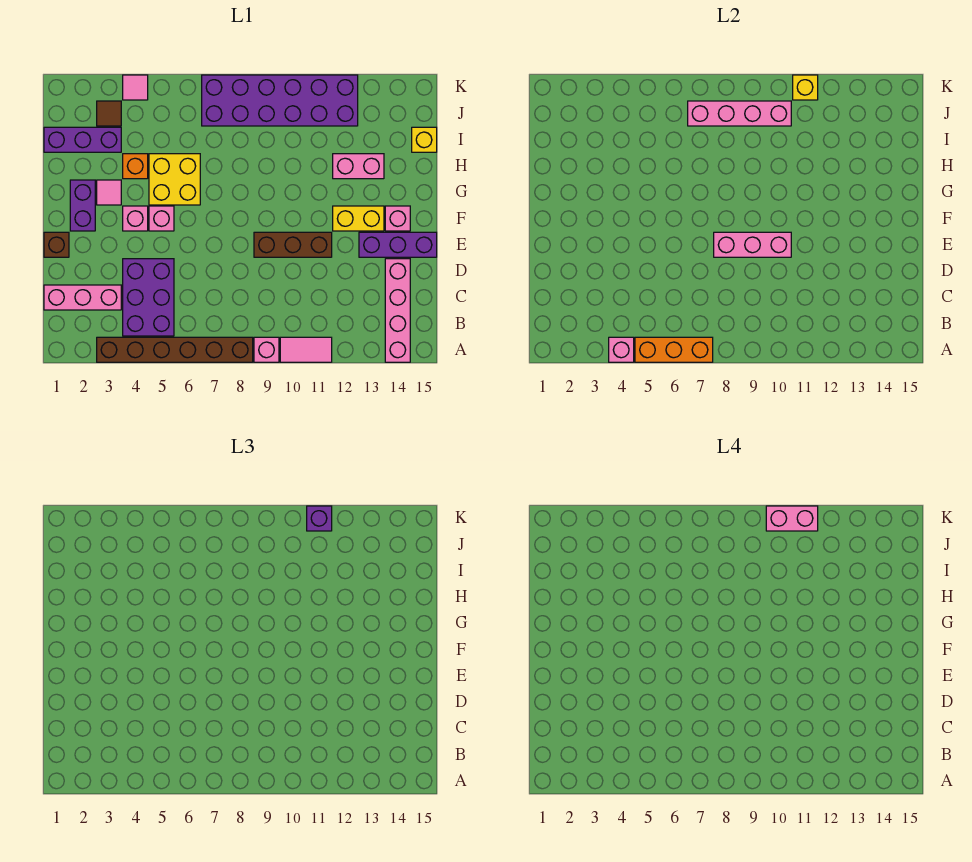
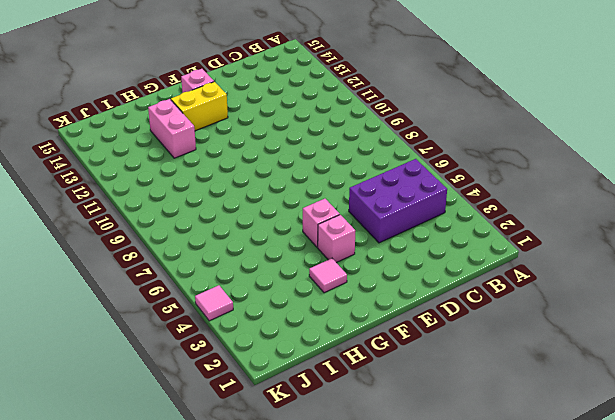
yellow 1x2 brick [171,82,228,131] -> yellow 1x2 brick turned to [333,206,384,231]
none -> brown 1x6 brick [97,337,253,362]
none -> pink 1x1 brick [254,337,279,362]
none -> pink 1x2 tile [280,337,332,362]
none -> pink 1x4 brick [385,259,410,362]

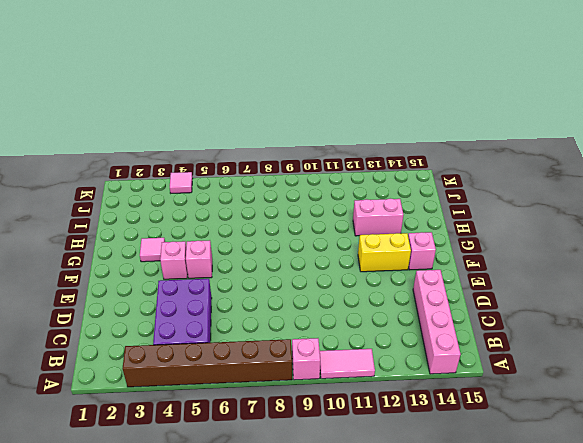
none -> pink 1x3 brick [44,285,121,310]
none -> brown 1x1 brick [44,232,69,257]
none -> brown 1x3 brick [254,232,332,257]
none -> purple 1x3 brick [359,232,437,257]

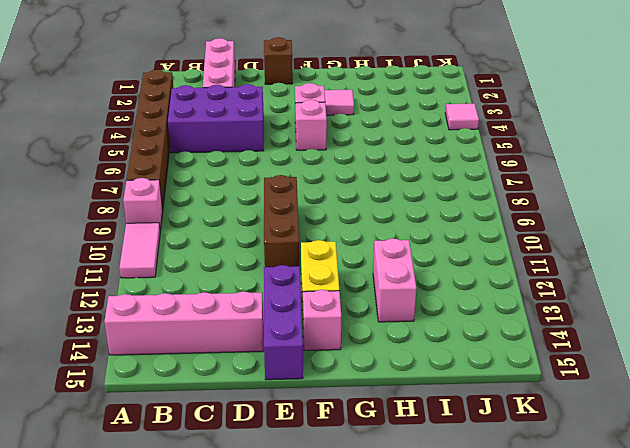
none -> purple 1x2 brick [70,180,95,231]
none -> yellow 2x2 brick [149,154,200,205]
none -> orange 1x1 brick [123,154,148,179]
none -> purple 1x3 brick [44,127,121,152]

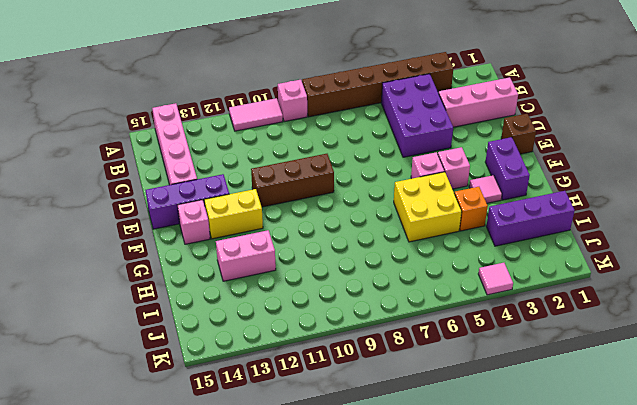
none -> yellow 1x1 brick [412,127,437,152]
none -> brown 1x1 tile [97,101,121,126]
none -> purple 2x6 brick [202,75,358,126]
none -> pink 1x1 brick [609,337,634,362]

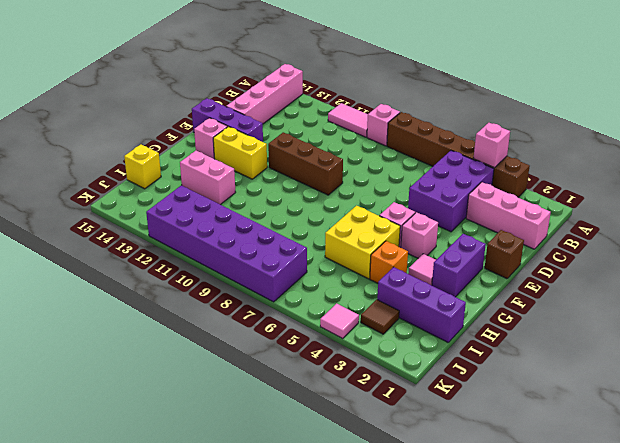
none -> orange 1x3 brick [635,337,713,362]
none -> pink 1x3 brick [714,232,791,257]
none -> pink 1x4 brick [688,101,791,126]
none -> yellow 1x1 brick [793,75,818,100]

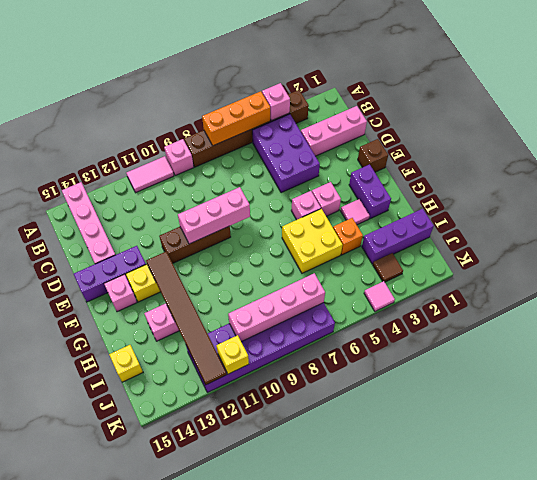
brown 1x6 tile [146,251,227,385] -> none
none -> purple 1x1 brick [307,506,332,531]
none -> pink 1x2 brick [766,506,818,531]

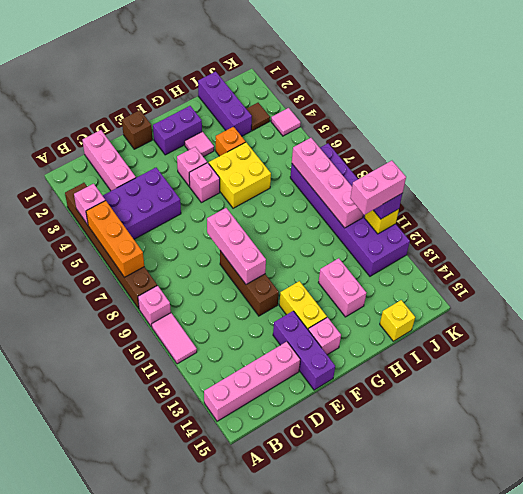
pink 1x2 brick [350,161,406,215] -> pink 1x2 brick turned to [766,506,818,531]

